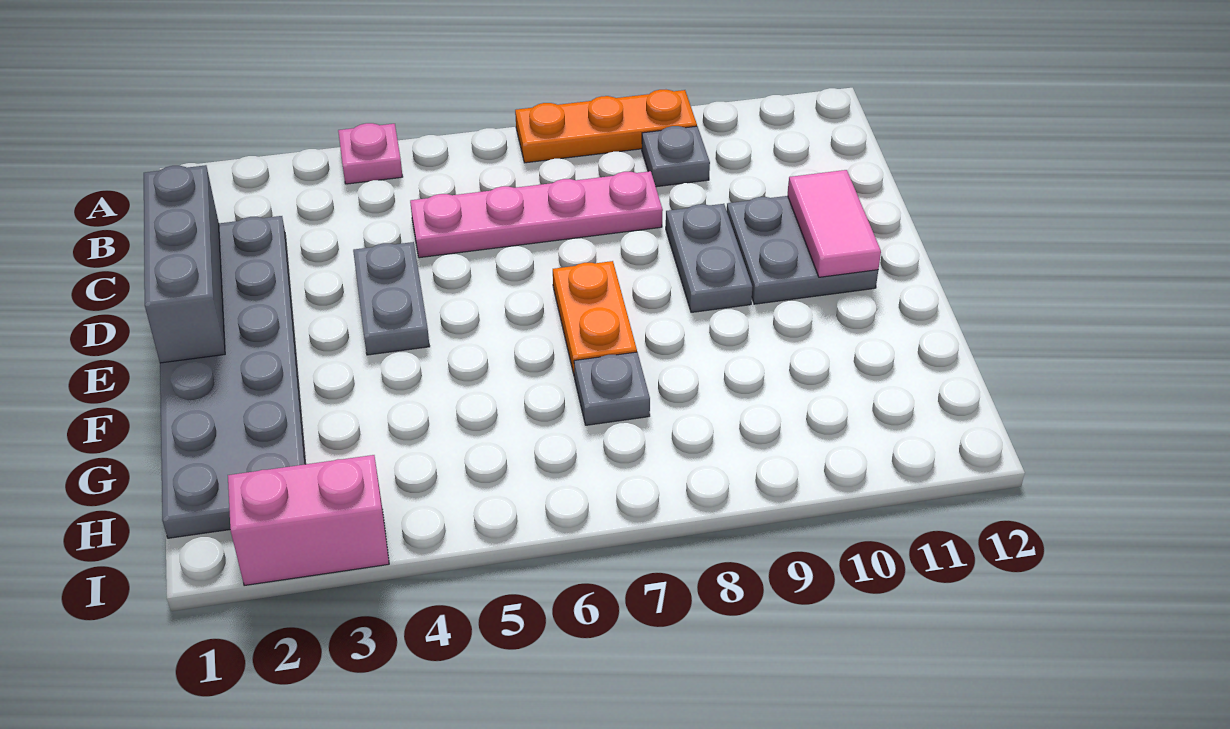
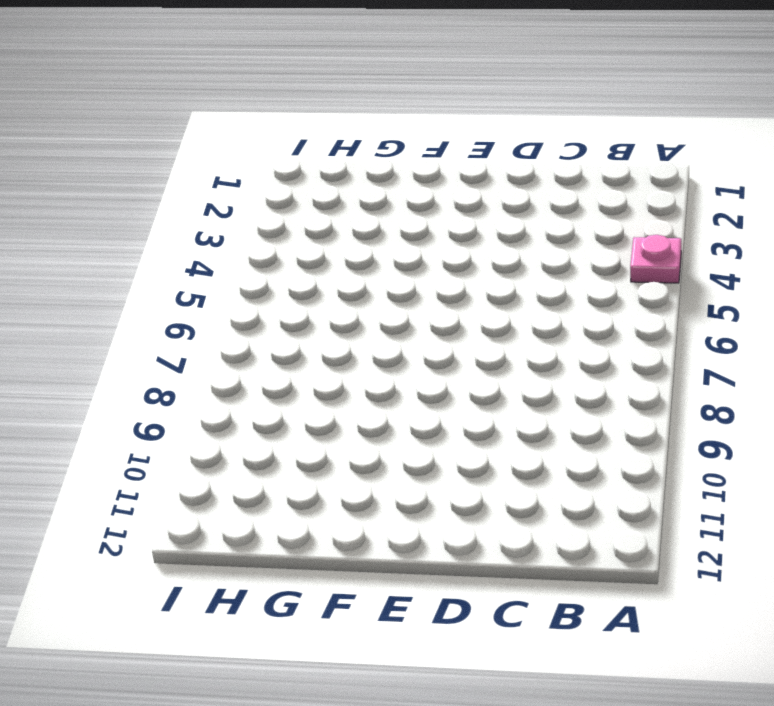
none -> orange 1x3 plate [515,90,697,163]
none -> grey 1x1 plate [642,126,710,187]
none -> grey 2x6 plate [160,216,306,538]

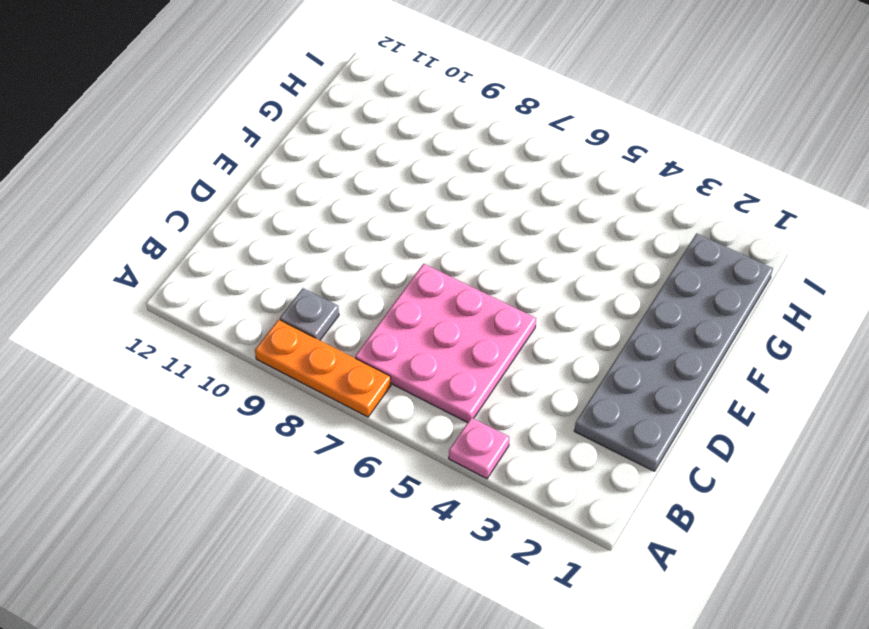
pink 3x3 plate [355,264,536,423] -> pink 1x4 plate [410,171,663,258]
none -> grey 1x2 plate [353,242,430,355]
none -> grey 1x2 plate [666,204,752,312]
none -> grey 2x2 plate [727,196,878,304]

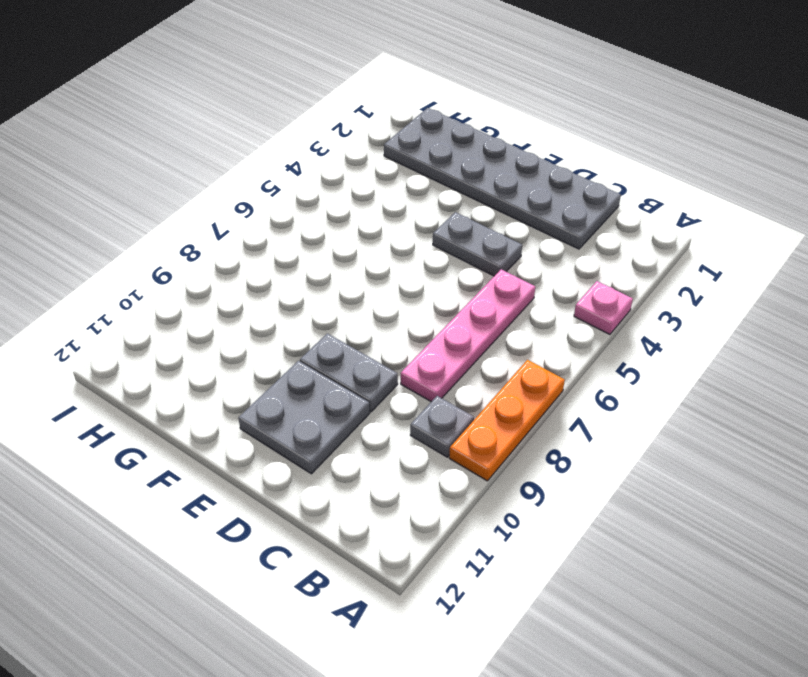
none -> orange 1x2 plate [553,261,637,374]
none -> grey 1x1 plate [574,352,650,425]
none -> pink 1x2 brick [228,455,389,586]

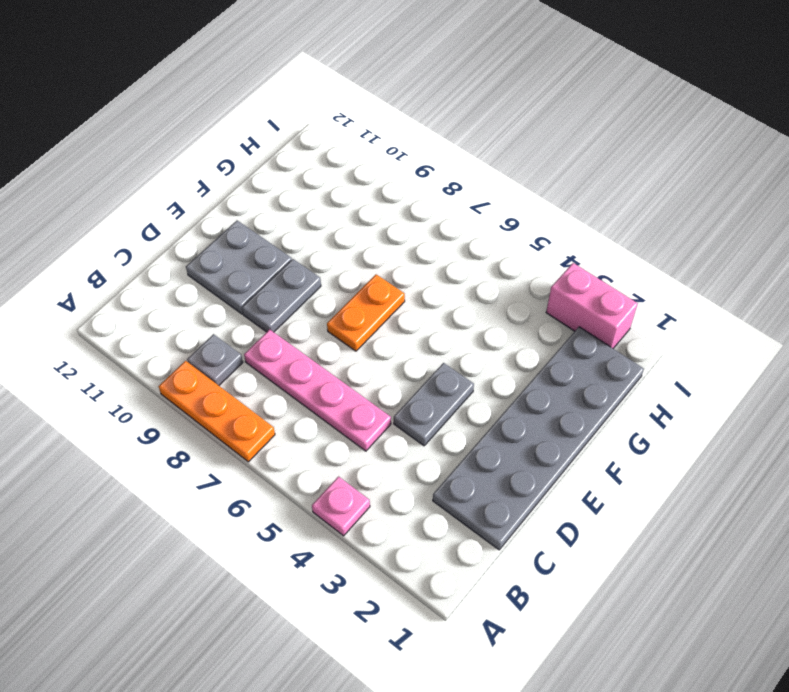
none -> grey 1x1 plate [574,352,650,425]
none -> grey 1x3 brick [144,165,225,363]
none -> pink 1x2 tile [788,170,881,277]

